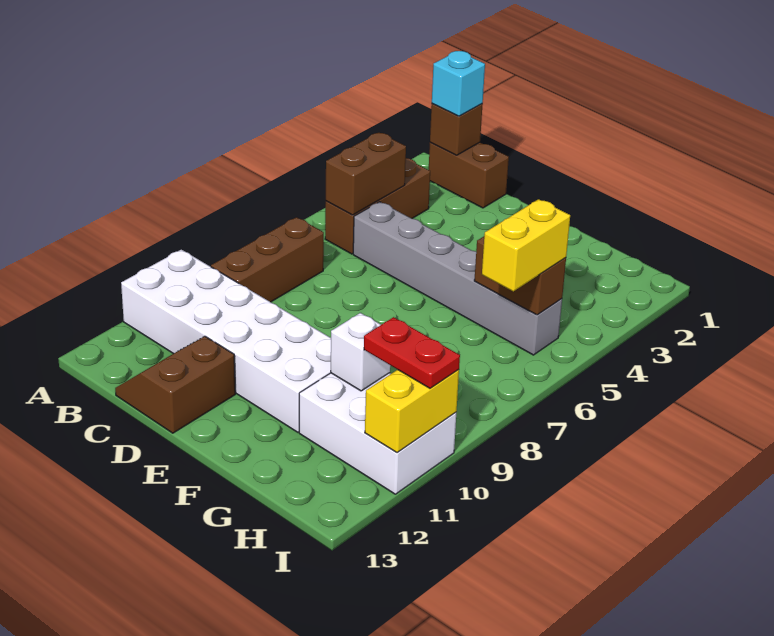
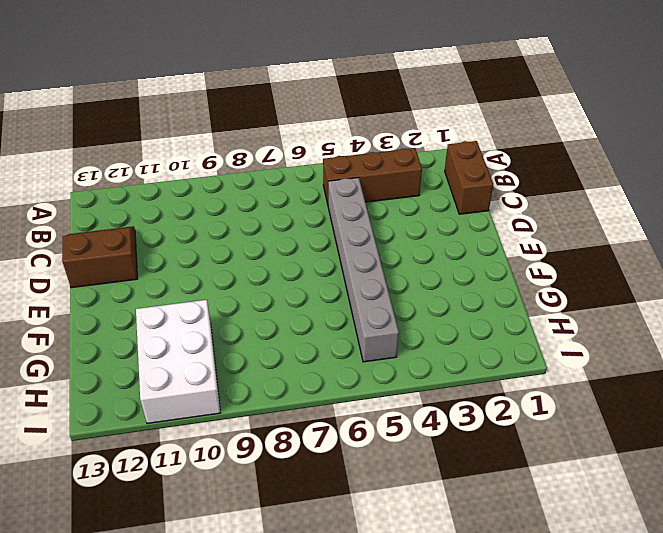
none -> white 2x6 brick [121,249,331,432]
none -> brown 1x3 brick [211,217,324,302]
none -> brown 1x1 brick [430,104,483,155]

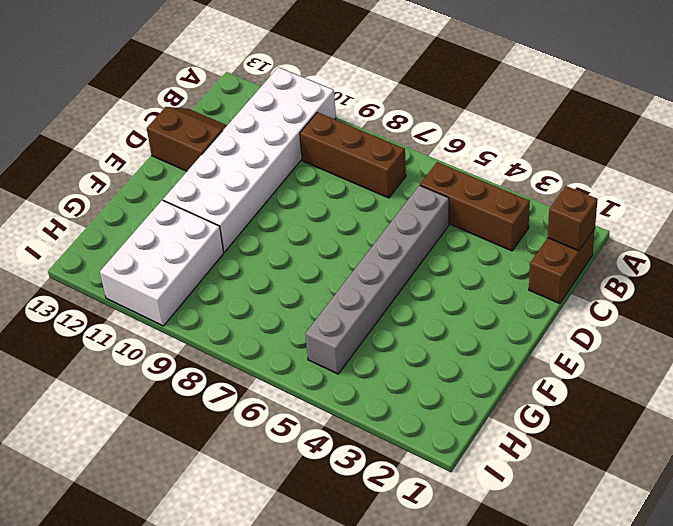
none -> brown 1x2 brick [326,132,406,215]
none -> brown 1x2 brick [474,237,566,315]
none -> white 1x1 brick [331,313,390,391]

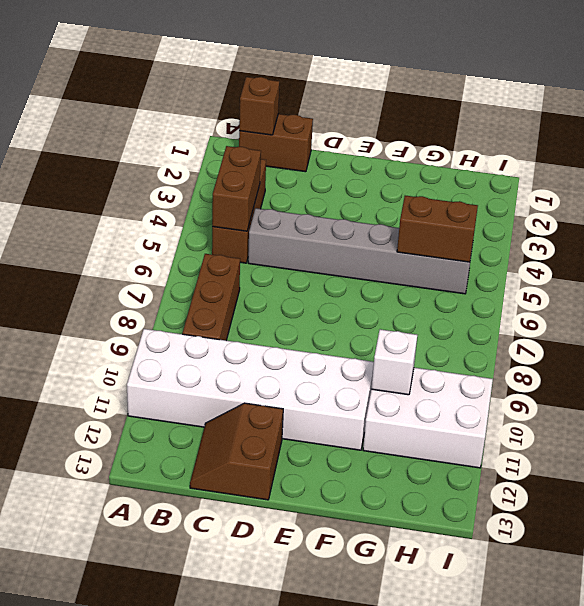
none -> yellow 1x2 brick [365,370,459,453]
none -> cyan 1x1 brick [432,51,485,116]
none -> yellow 1x2 brick [482,199,570,291]

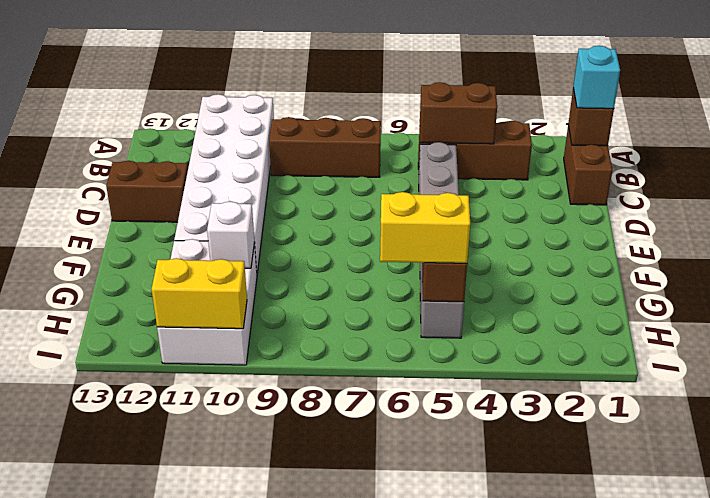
none -> red 1x2 plate [364,317,460,388]

